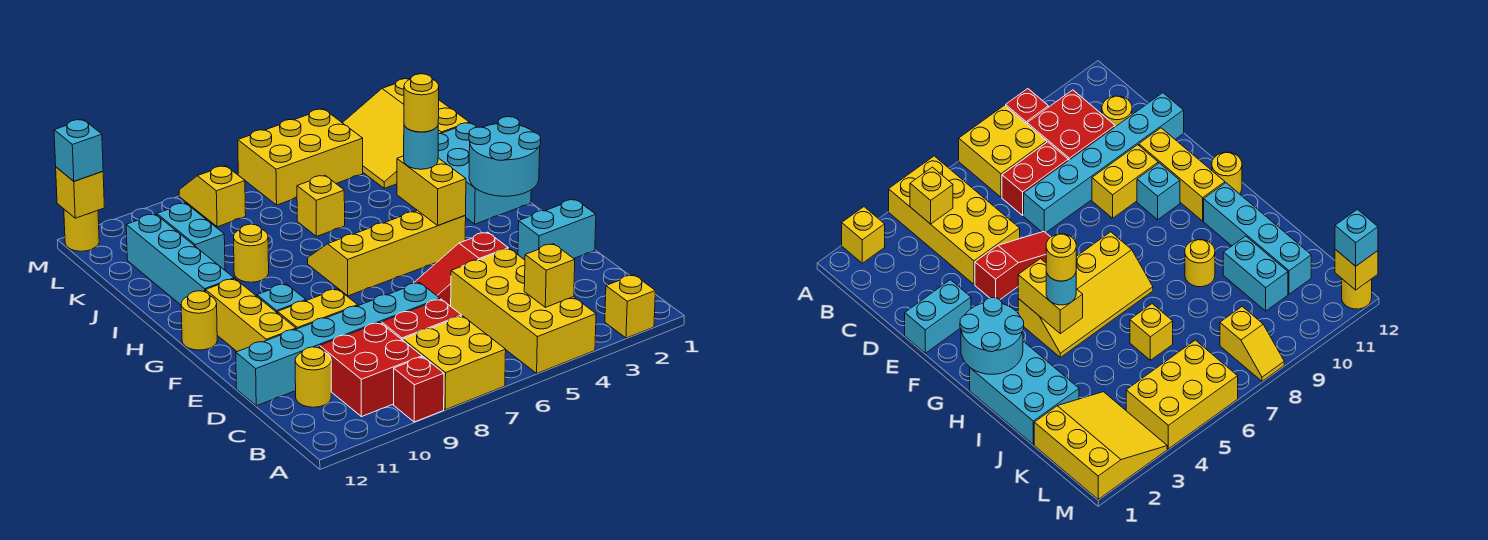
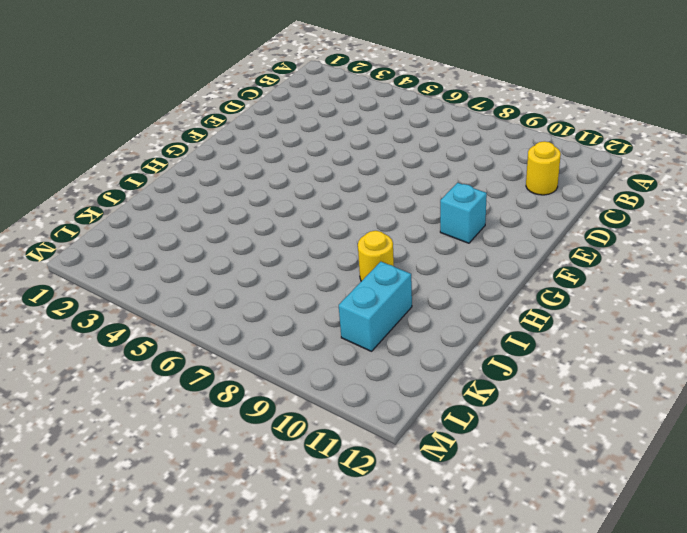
none -> yellow 1x1 brick [605,275,655,338]
none -> yellow 2x4 brick [451,248,596,373]
none -> yellow 2x2 brick [403,316,506,410]
none -> red 1x1 brick [394,357,444,422]

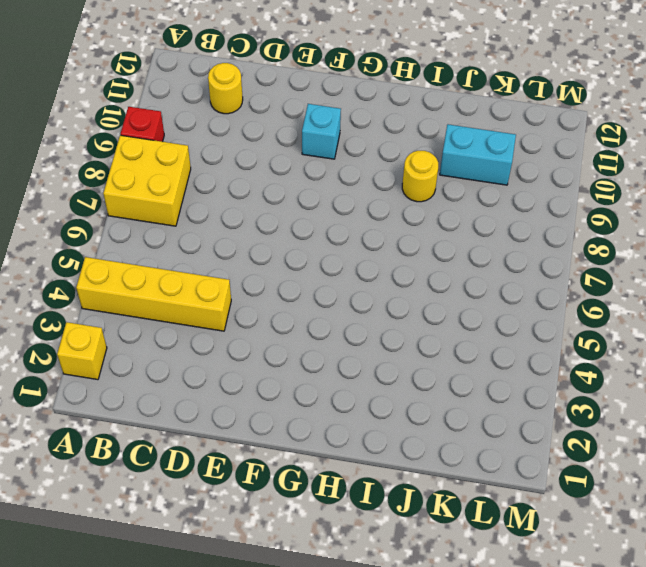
yellow 1x4 brick [76,257,231,331] -> yellow 2x4 brick [451,248,596,373]
none -> red 2x2 brick [320,323,422,417]
none -> red 1x2 brick [381,299,462,340]
none -> cyan 1x6 brick [236,283,440,406]
none -> cyan 1x2 brick [518,199,596,260]

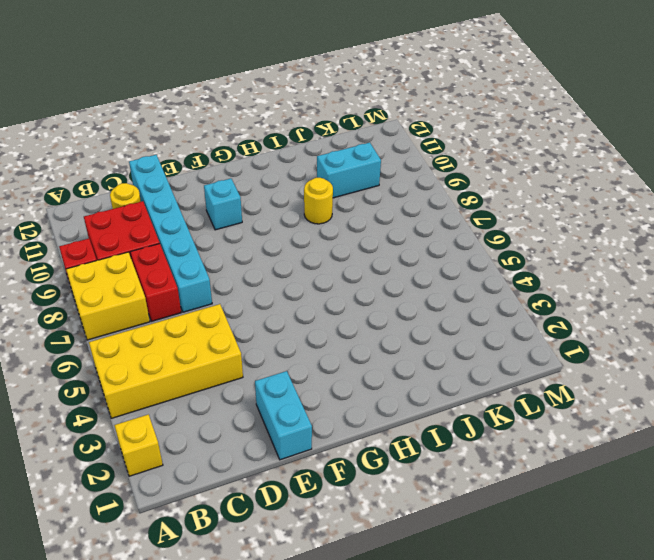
none -> red 1x3 slope [414,232,508,306]
none -> yellow 1x2 brick [278,289,358,329]
none -> yellow 1x3 brick [206,279,296,352]
none -> yellow 2x4 slope [308,210,466,296]

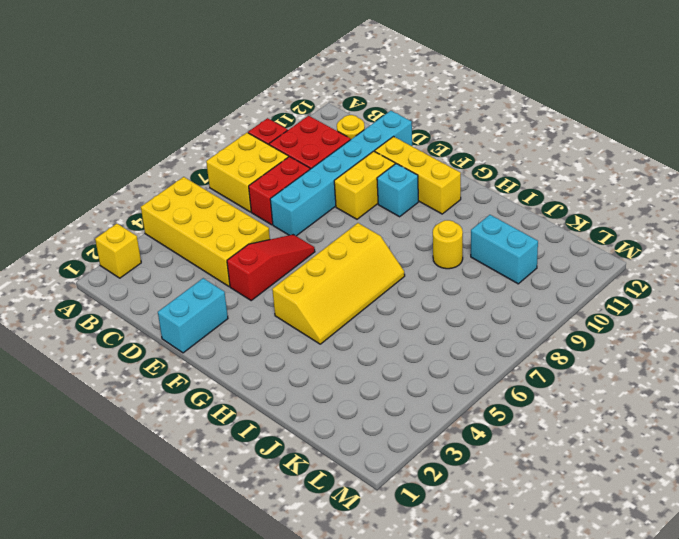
none -> yellow 1x1 round brick [181,291,217,350]
none -> cyan 2x3 brick [438,123,531,224]
none -> cyan 1x4 brick [126,214,234,305]
none -> yellow 1x1 brick [297,176,345,236]

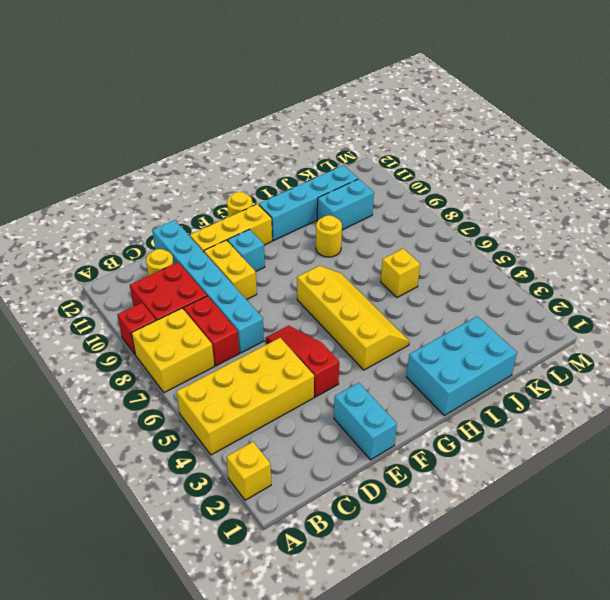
none -> yellow 3x3 slope [343,79,469,188]
none -> yellow 2x3 brick [238,109,363,205]
none -> yellow 1x2 slope [179,166,246,227]
none -> yellow 1x1 round brick [64,209,99,251]

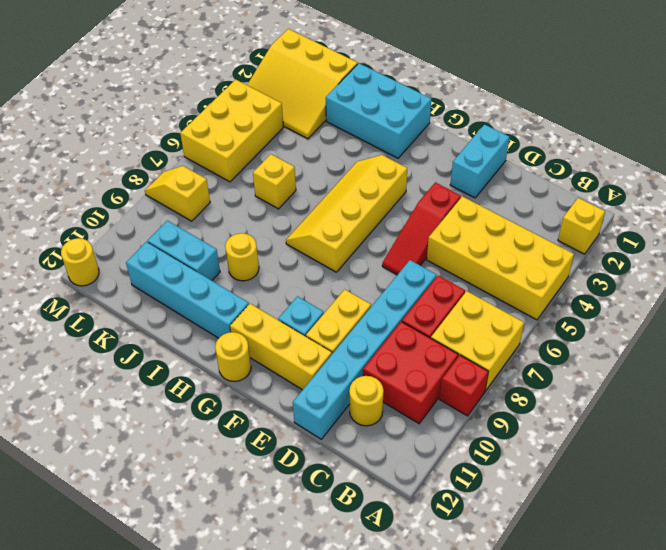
none -> yellow 1x1 brick [524,244,575,307]
none -> cyan 2x2 round brick [469,117,541,196]
none -> yellow 1x2 brick [397,156,466,226]
none -> yellow 1x1 brick [56,167,105,218]

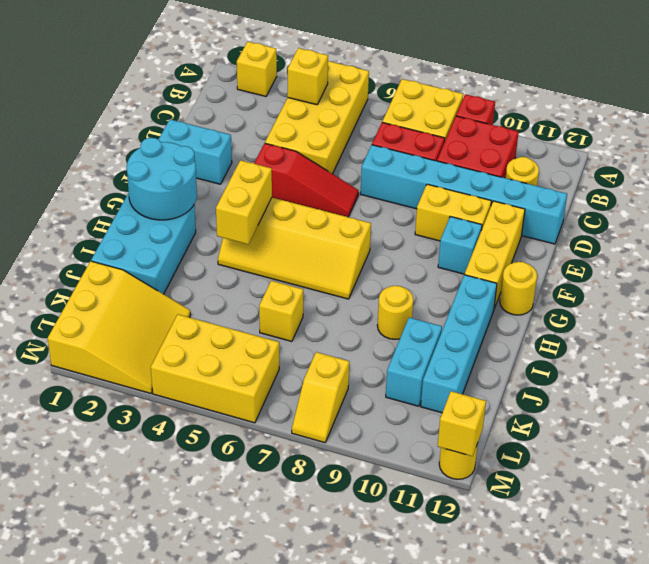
none -> cyan 1x1 round brick [404,126,438,169]
none -> cyan 1x1 brick [54,120,103,181]
none -> yellow 1x1 round brick [404,74,439,132]

